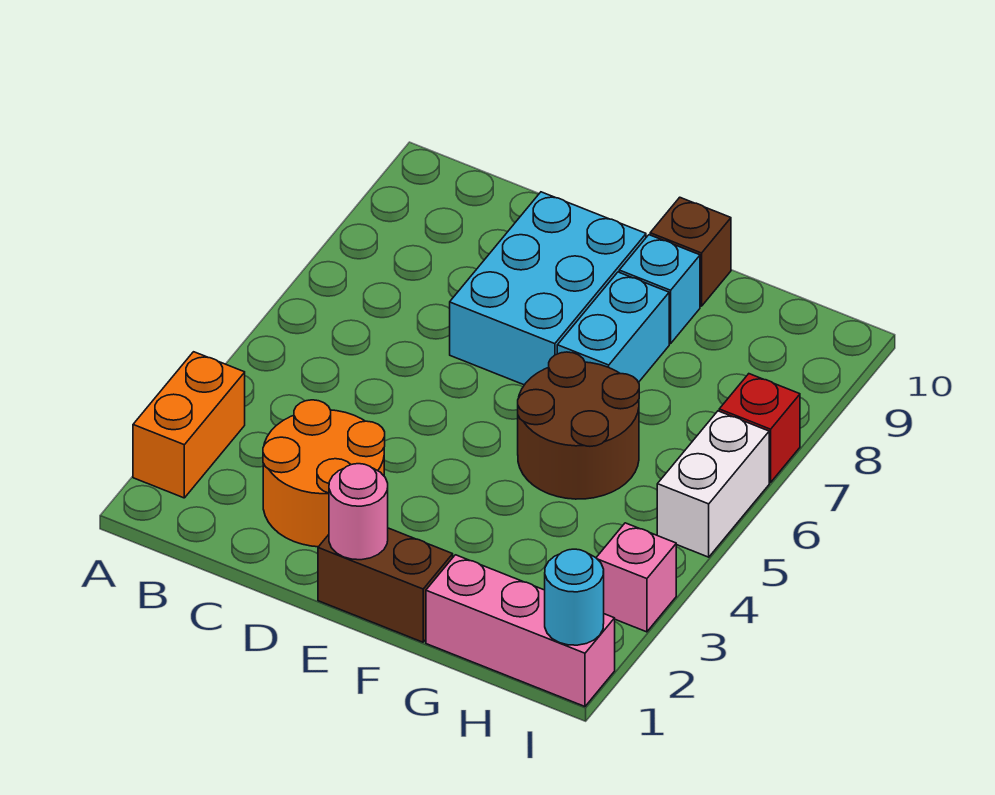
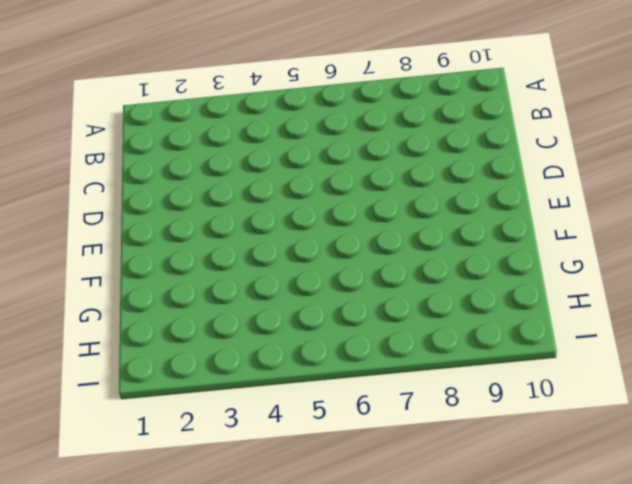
none -> orange 1x2 brick [133,352,245,498]
none -> orange 2x2 round brick [263,400,385,547]
none -> cyan 2x3 brick [450,192,646,385]

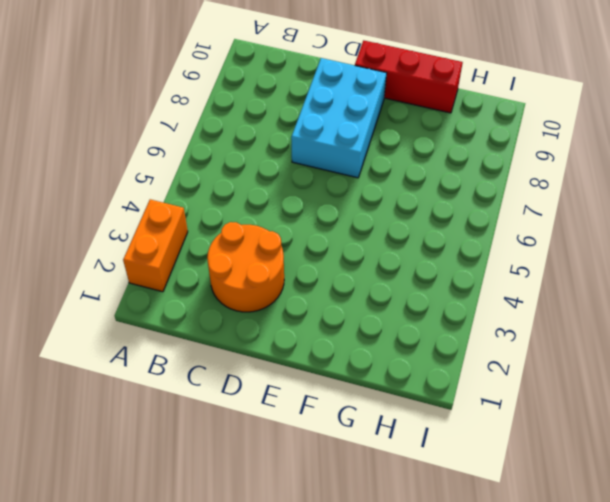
red 1x3 brick [355,40,463,113] -> brown 1x1 brick [650,197,731,306]
none -> brown 1x2 brick [318,528,453,642]
none -> brown 2x2 round brick [518,352,639,499]
none -> cyan 1x2 brick [557,272,669,382]

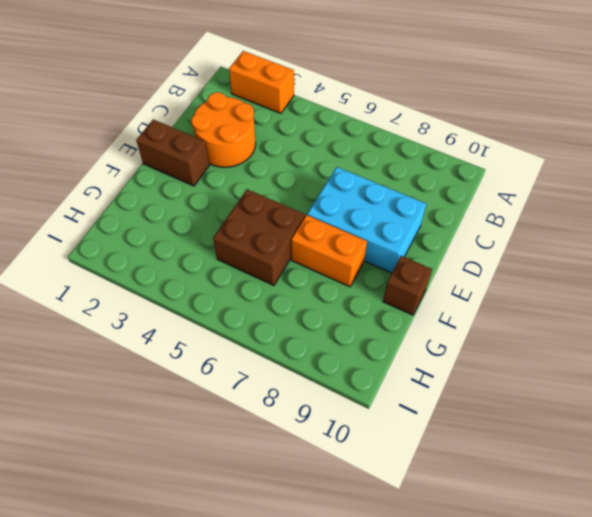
brown 1x2 brick [136,120,209,186] -> brown 1x2 brick turned to [318,528,453,642]
brown 2x2 brick [213,189,305,285] -> brown 2x2 round brick [518,352,639,499]
orange 1x2 brick [291,215,367,287] -> cyan 1x2 brick [557,272,669,382]
none -> cyan 1x1 brick [619,235,700,344]
none -> pink 1x3 brick [426,555,615,706]
none -> pink 1x1 brick [596,523,676,632]

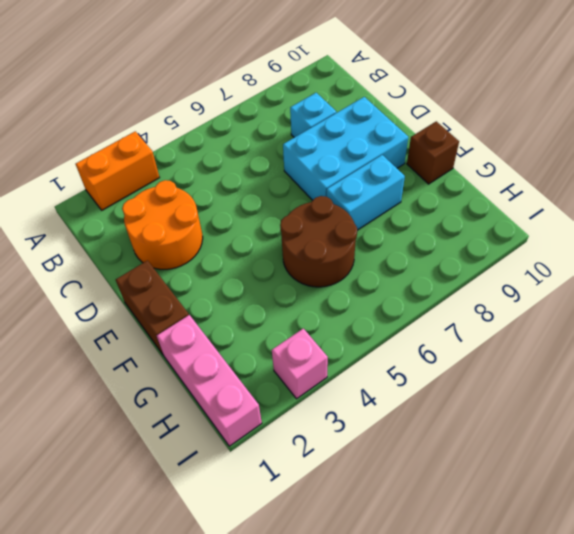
cyan 1x1 brick [290,93,336,137] -> cyan 1x1 brick moved to [619,235,700,344]
none -> white 1x2 brick [657,411,769,557]
none -> red 1x1 brick [719,374,800,482]
none -> pink 1x1 round brick [329,464,388,560]

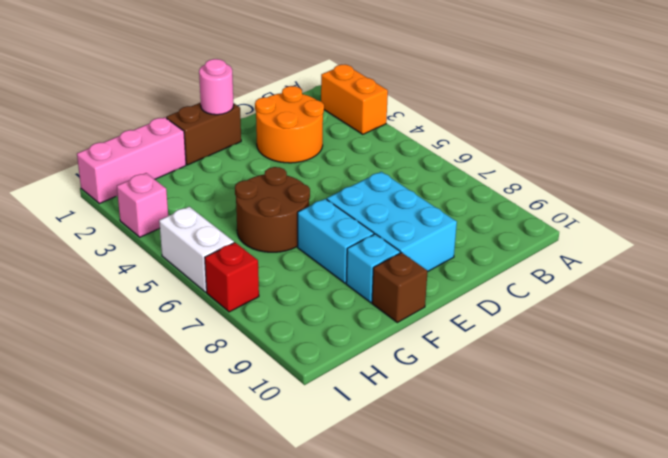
none -> cyan 1x1 round brick [545,549,604,645]

